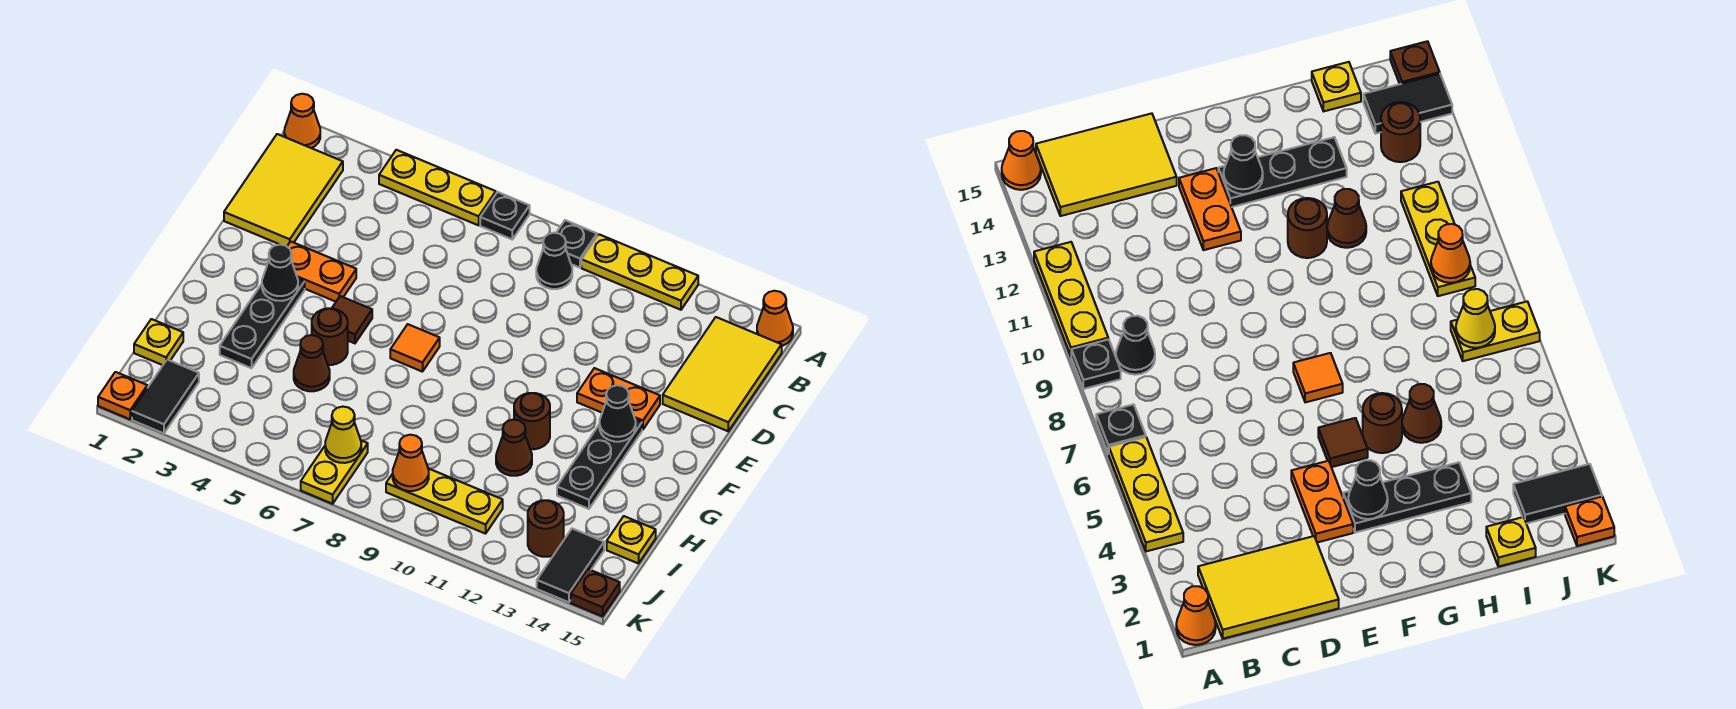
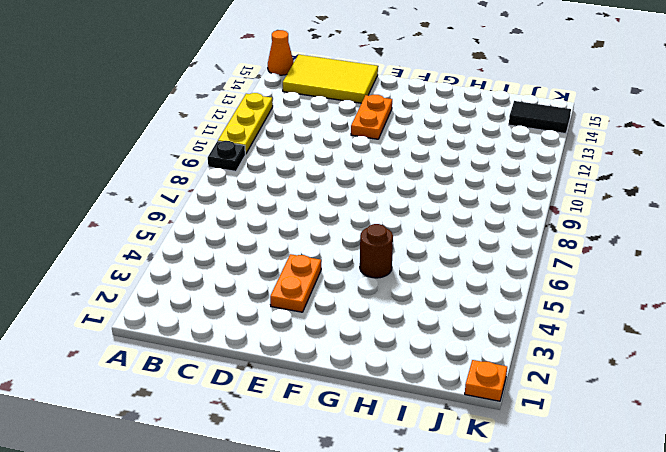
none -> orange 1x1 cone [284,94,320,148]
none -> yellow 1x3 plate [379,150,496,225]
none -> black 1x1 plate [480,192,530,239]
none -> yellow 2x3 tile [224,134,343,246]

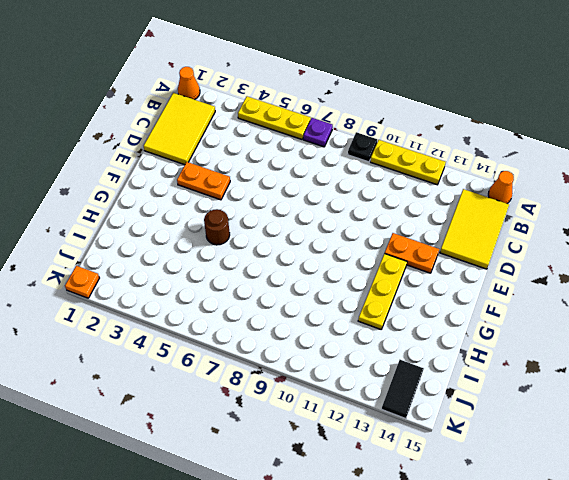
purple 1x1 plate [303,118,333,147] -> black 1x1 plate [480,192,530,239]
yellow 1x3 plate [358,254,407,329] -> yellow 1x3 plate turned to [386,468,503,534]
none -> black 1x1 cone [536,233,572,289]
none -> black 1x3 plate [220,279,305,368]
none -> brown 1x1 tile [331,296,372,343]
none -> orange 1x1 tile [390,324,440,372]

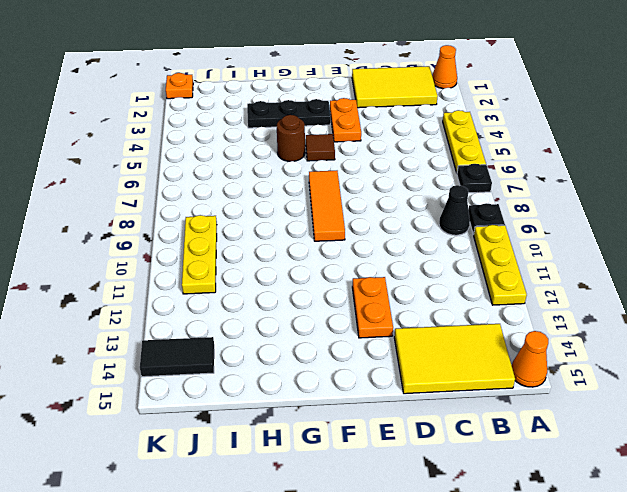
orange 1x3 tile [309,171,345,241] -> orange 1x1 tile [390,324,440,372]
none -> black 1x3 plate [557,419,642,509]
none -> brown 1x1 round brick [514,393,550,449]
none -> brown 1x1 cone [294,335,330,391]
none -> brown 1x1 cone [496,419,532,476]

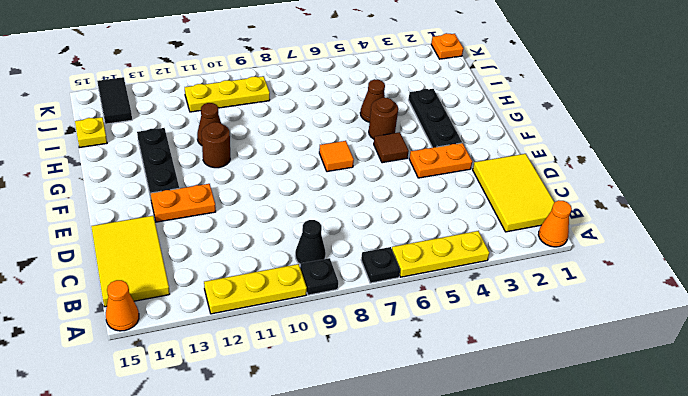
none -> yellow 1x1 plate [134,319,183,365]
none -> black 1x2 tile [132,360,199,433]
none -> yellow 1x2 plate [301,441,368,504]
none -> brown 1x1 round brick [528,500,564,557]

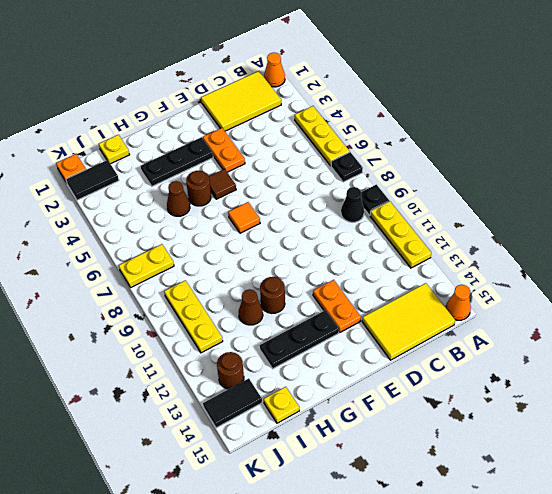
none -> brown 1x1 plate [571,569,620,616]
none -> black 1x1 cone [262,244,298,301]
none -> black 1x1 cone [600,385,636,442]
none -> yellow 1x1 cone [325,407,361,463]

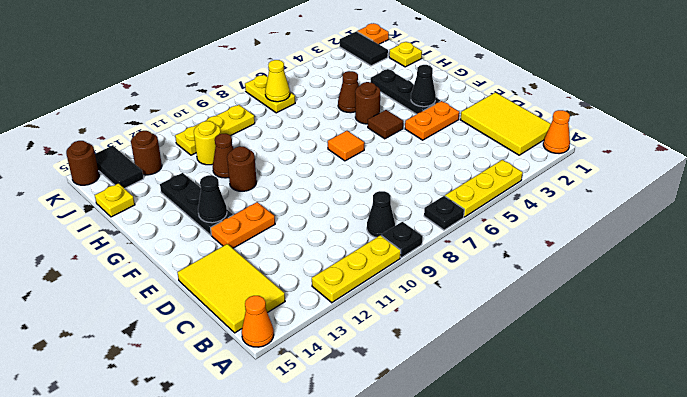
yellow 1x1 round brick [194,121,221,165] -> none
brown 1x1 round brick [66,141,99,185] -> brown 1x1 plate [571,569,620,616]
none -> orange 1x1 cone [393,435,429,491]

